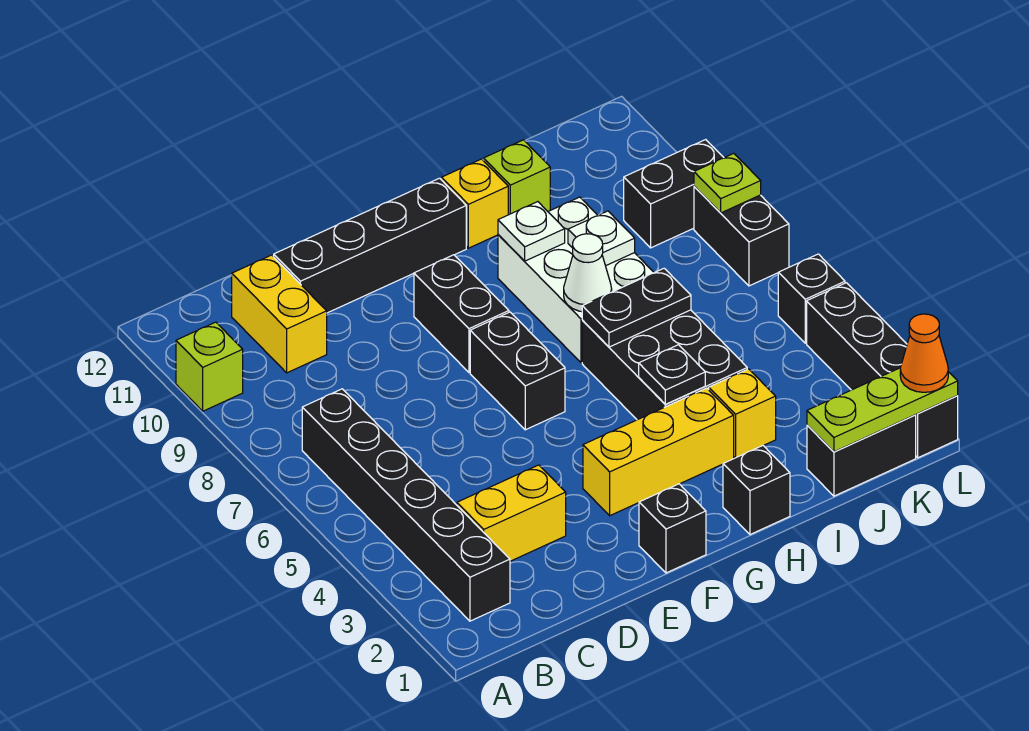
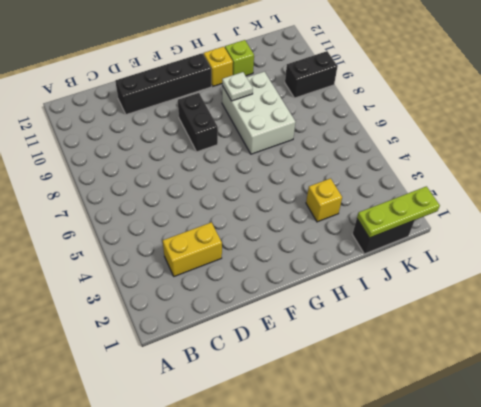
none -> lime 1x1 brick [176,322,243,411]
none -> black 1x6 brick [302,389,510,621]
none -> yellow 1x2 brick [232,255,327,373]

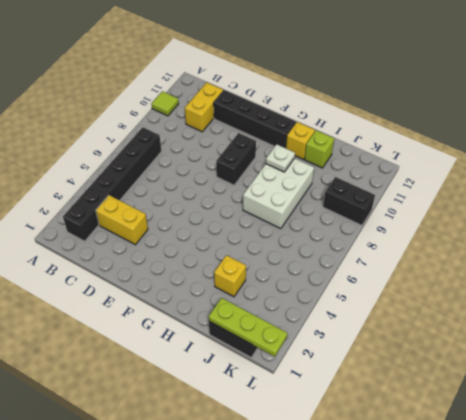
lime 1x1 tile [151,91,179,116] -> lime 1x1 brick [176,322,243,411]
none -> black 1x1 brick [639,484,706,573]
none -> yellow 1x3 brick [583,388,734,516]
none -> black 1x2 brick [470,312,565,430]

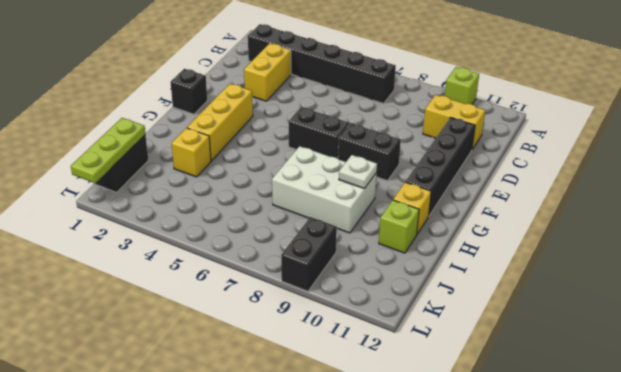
none -> black 1x1 brick [723,446,790,534]
none -> black 2x3 brick [582,310,747,420]
none -> black 1x4 brick [807,283,958,458]

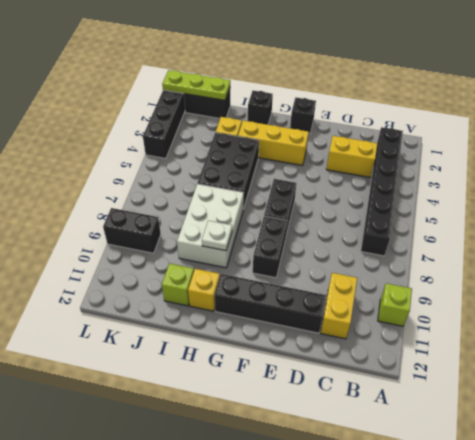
none -> black 1x1 brick [778,254,845,343]
none -> black 1x2 brick [694,186,789,286]
none -> black 1x1 plate [639,345,705,404]

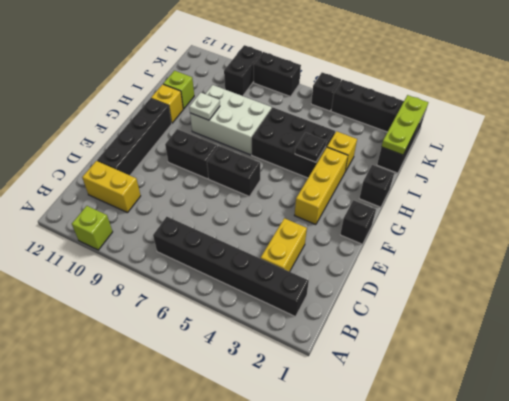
none -> black 1x2 plate [582,268,691,347]
none -> white 1x1 cone [564,234,612,312]
none -> white 1x1 plate [568,211,635,266]

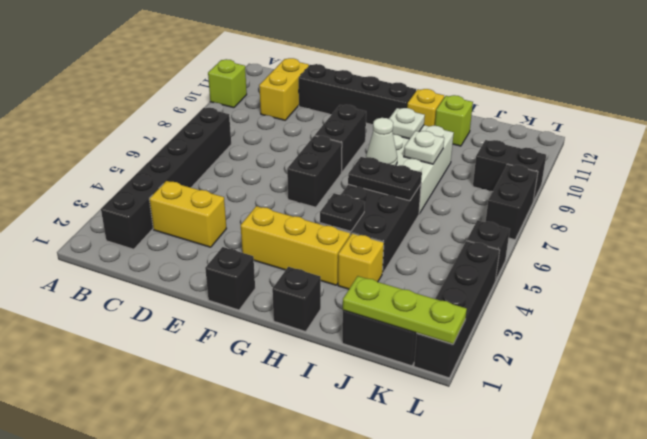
none -> lime 1x1 plate [694,153,761,213]
none -> orange 1x1 cone [900,314,948,392]

